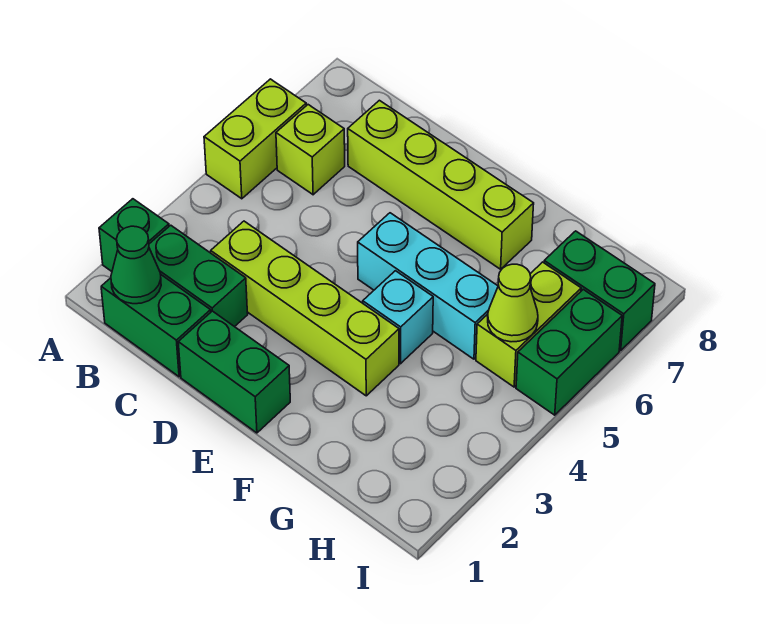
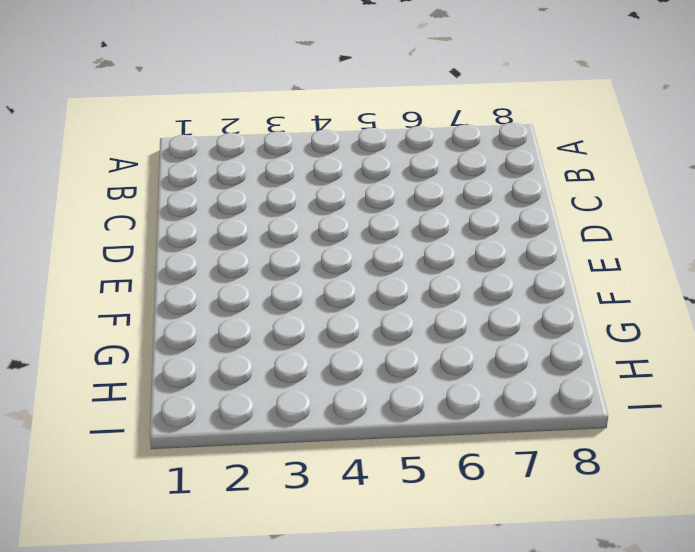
none -> green 1x1 brick [99,199,169,271]
none -> lime 1x2 brick [204,79,306,199]
none -> green 1x2 brick [101,275,211,377]

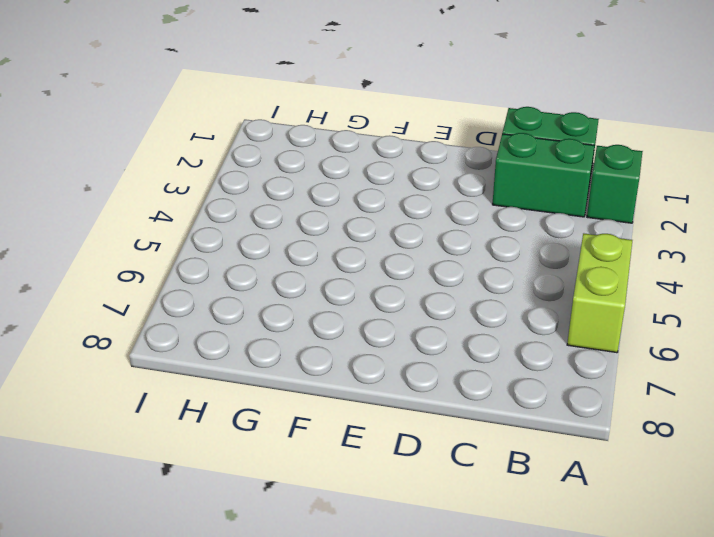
none -> lime 1x1 brick [276,105,345,195]
none -> lime 1x4 brick [211,221,399,396]
none -> lime 1x4 brick [348,100,534,269]

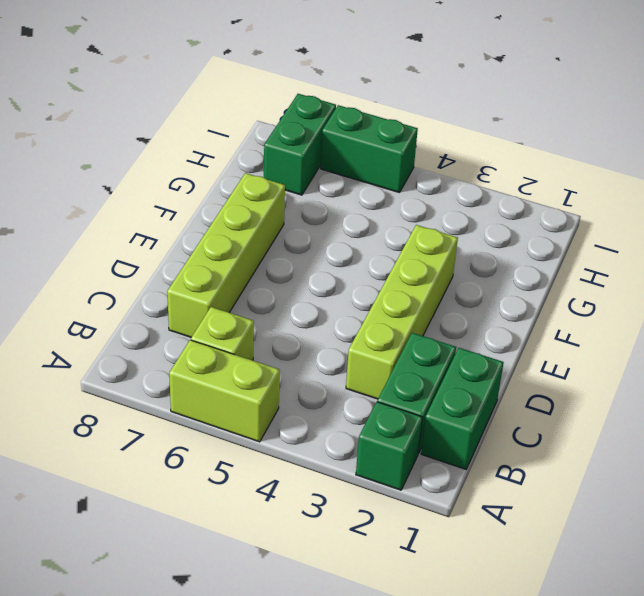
none -> green 1x2 brick [178,311,290,433]
none -> cyan 1x3 brick [358,213,498,359]
none -> cyan 1x1 brick [363,271,433,364]

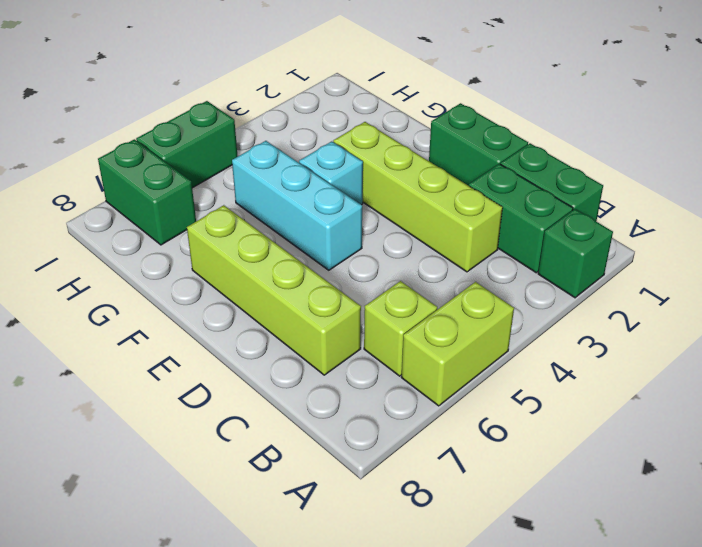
none -> lime 1x2 brick [476,262,581,387]
none -> green 1x1 cone [111,226,161,304]
none -> lime 1x1 cone [488,264,538,342]

